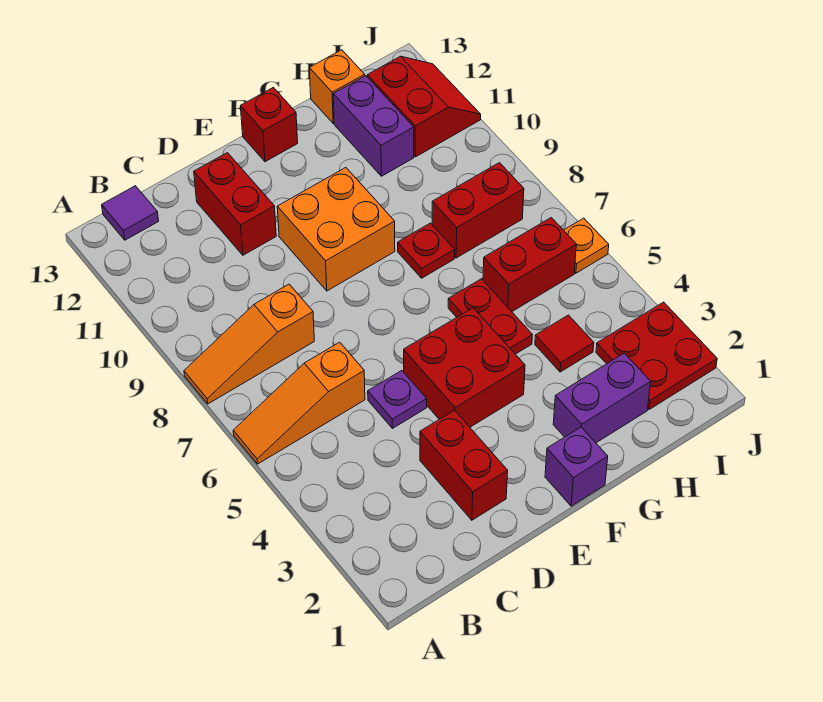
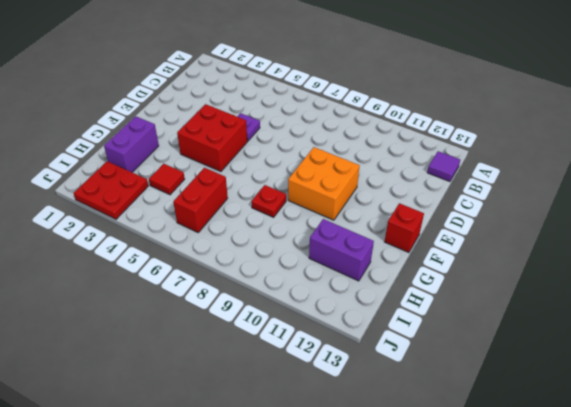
none -> orange 1x3 slope [233,342,365,464]
none -> orange 1x3 slope [184,284,314,404]
none -> red 1x2 brick [420,410,508,520]

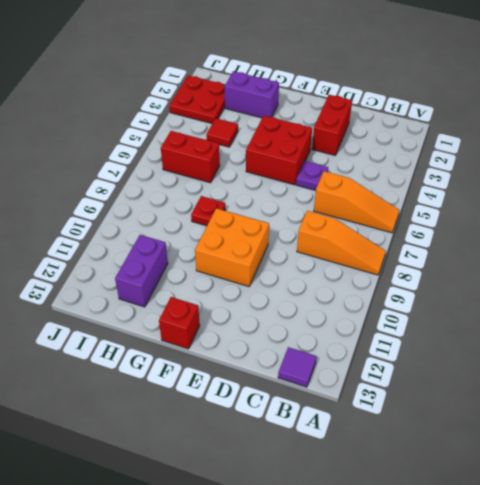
none -> red 1x2 brick [194,153,276,255]
none -> purple 1x1 brick [545,427,608,506]
none -> red 1x2 plate [448,279,532,354]

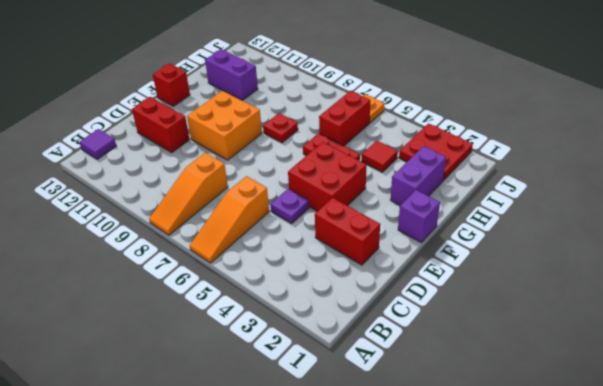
none -> red 1x2 brick [432,163,524,258]
none -> orange 1x1 brick [309,50,365,123]
none -> red 2x2 slope [367,56,481,157]

